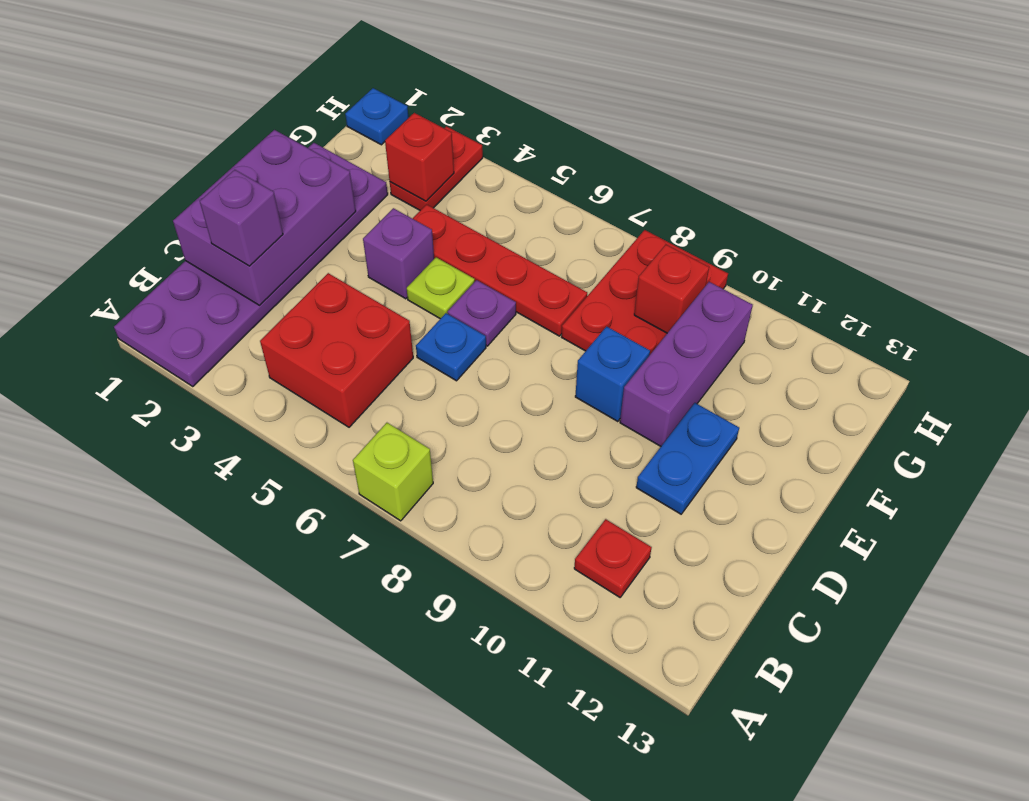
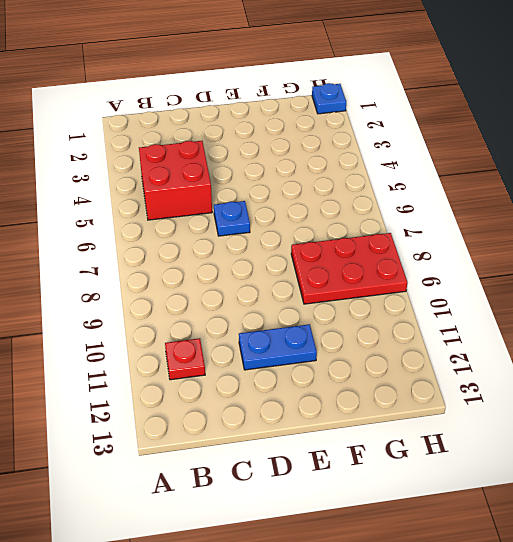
none -> purple 2x6 plate [114,143,388,387]
none -> lime 1x1 brick [353,423,433,521]
none -> purple 1x1 brick [363,208,434,299]

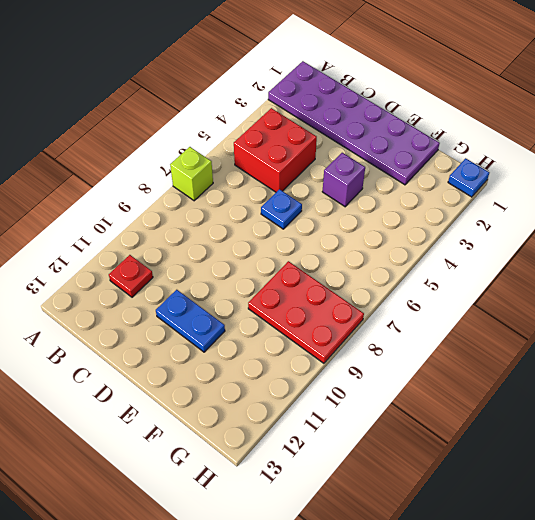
none -> lime 1x1 plate [407,257,475,319]
none -> purple 1x1 plate [447,280,516,346]
none -> blue 1x1 brick [575,327,650,421]

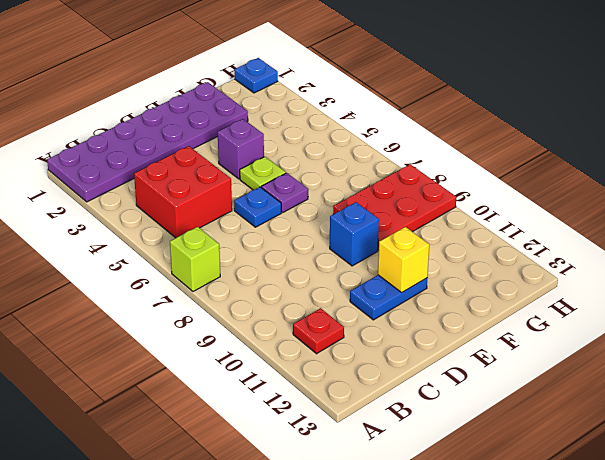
yellow 1x1 brick [378,227,429,292] -> none
none -> purple 1x3 brick [620,282,753,446]
none -> red 1x4 plate [412,204,587,336]
none -> red 1x2 plate [390,126,483,210]

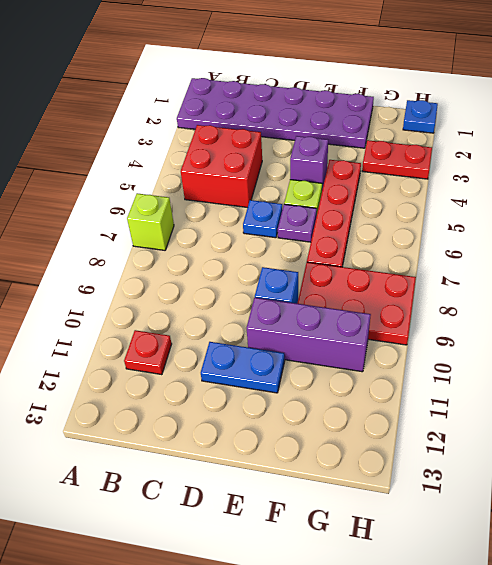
none -> purple 2x3 brick [173,130,356,305]
none -> red 1x1 brick [385,113,454,201]
none -> red 1x1 brick [634,244,709,333]

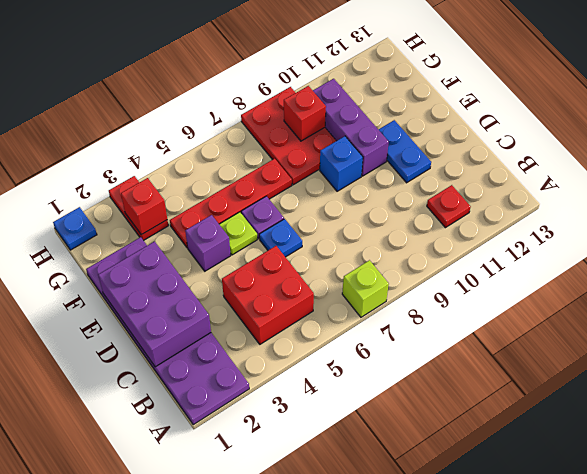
none -> purple 1x1 brick [200,170,283,266]

